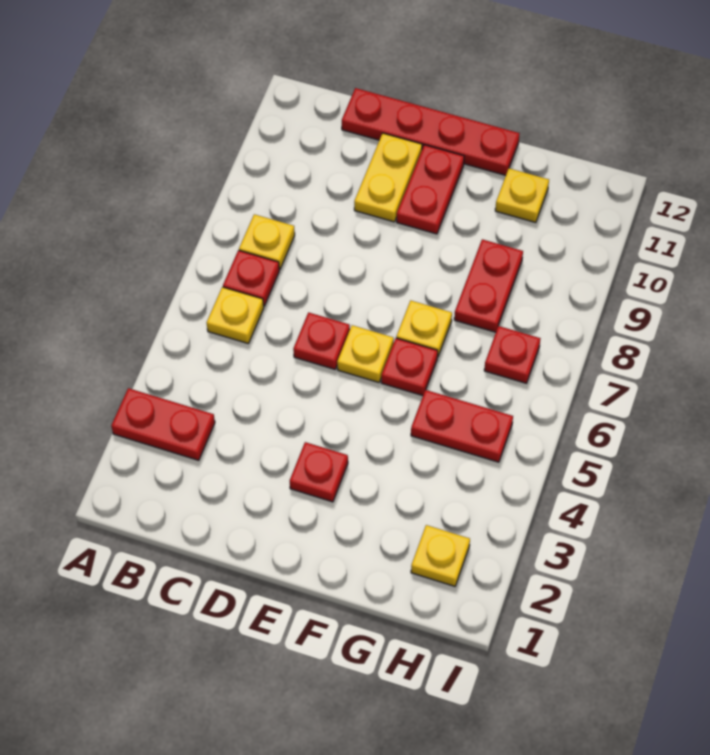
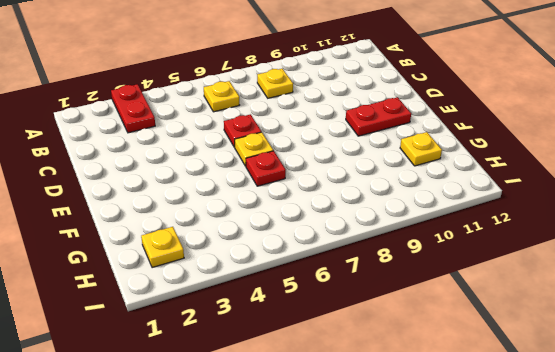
none -> red 1x1 plate [223,250,279,306]
none -> red 1x4 plate [342,88,520,175]
none -> yellow 1x2 plate [354,133,422,222]

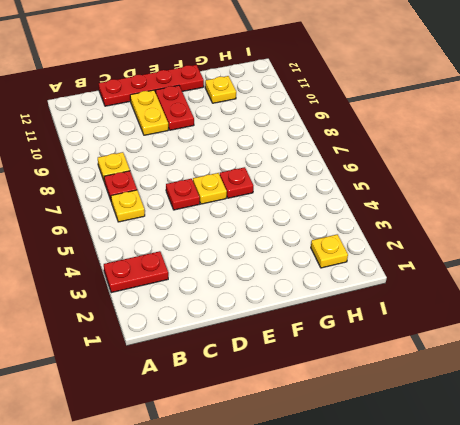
none -> red 1x1 plate [290,442,348,502]
none -> yellow 1x1 plate [396,300,452,357]
none -> red 1x2 plate [411,390,513,462]

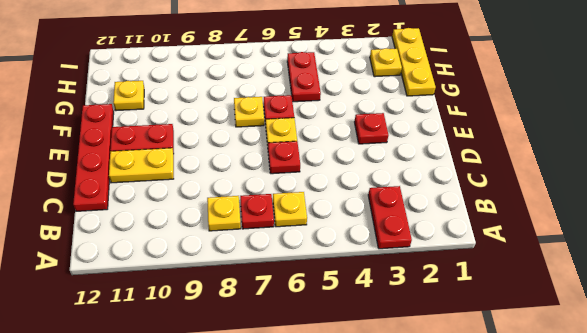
yellow 1x3 plate [392,28,436,96] -> none
none -> red 1x2 plate [454,239,523,332]
none -> red 1x1 plate [484,326,541,383]

